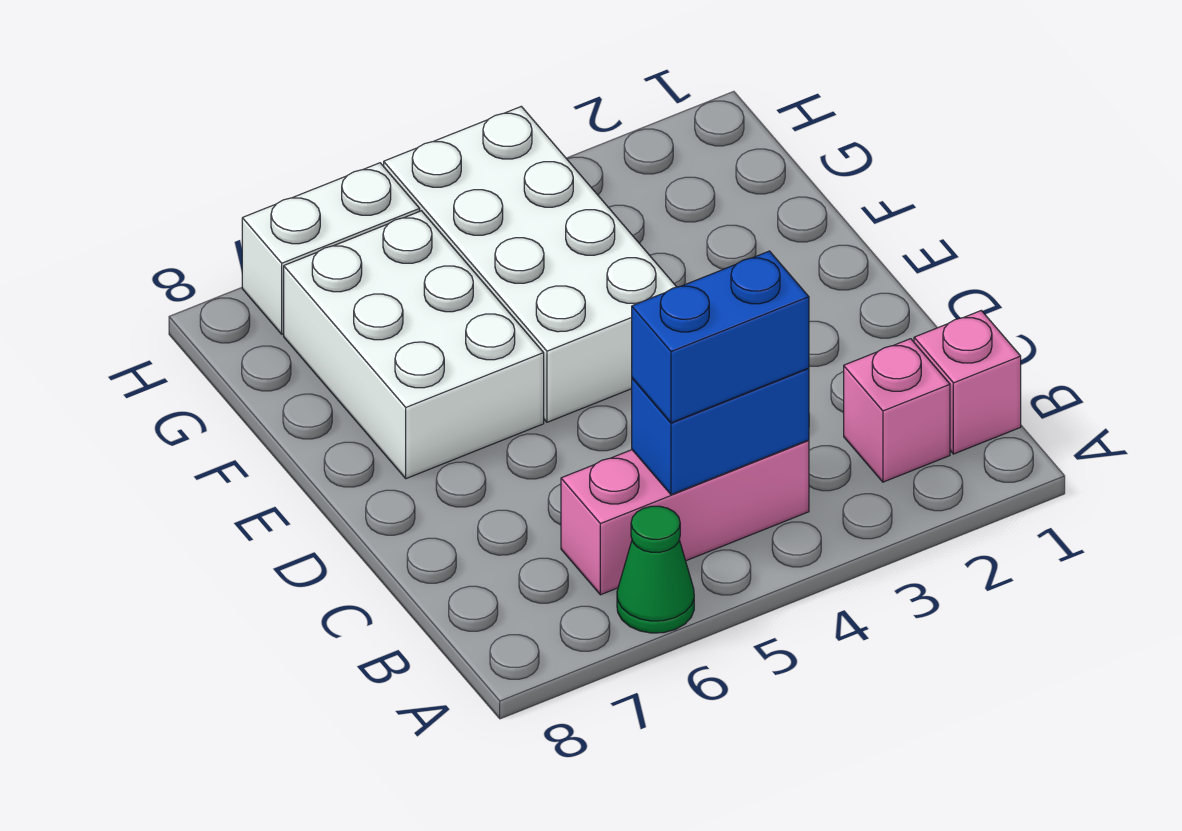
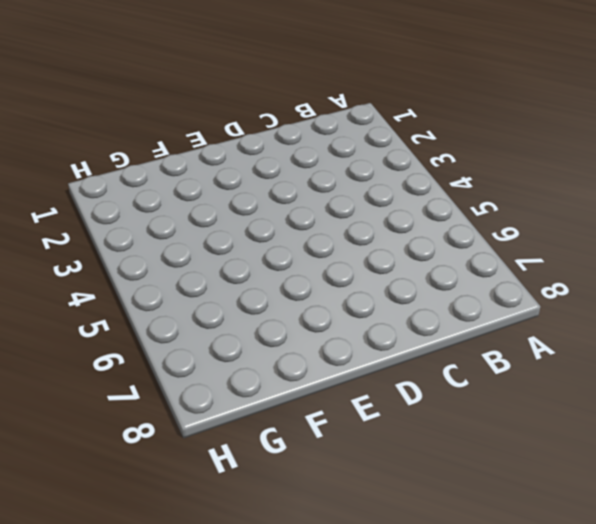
none -> green 1x1 cone [617,506,694,633]
none -> pink 1x1 brick [914,311,1021,454]

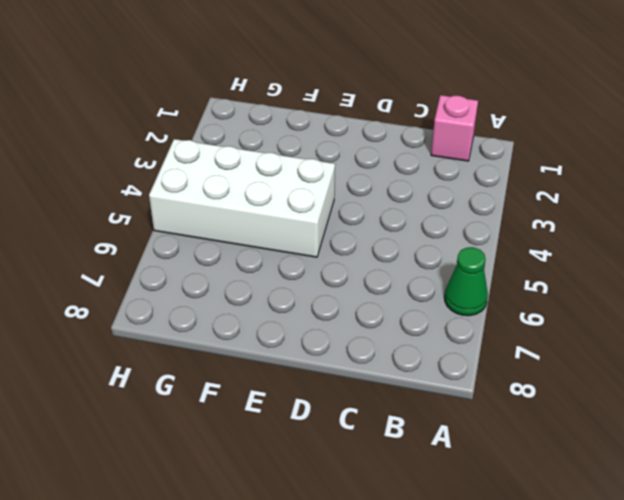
none -> pink 1x1 brick [844,339,950,482]
none -> pink 1x3 brick [561,440,809,595]

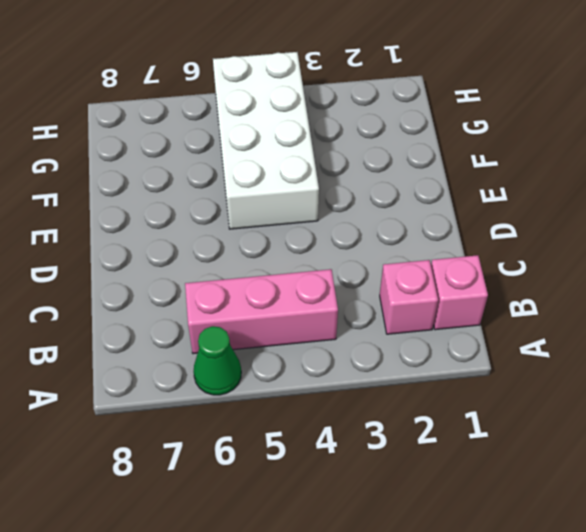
none -> white 2x3 brick [284,211,544,479]
none -> white 1x2 brick [242,163,420,334]

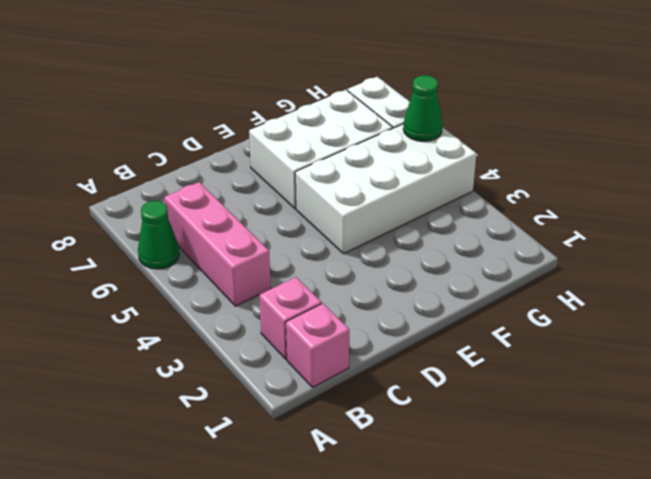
green 1x1 cone [403,75,442,141] -> none
none -> blue 1x2 brick [632,368,809,495]
none -> blue 1x2 brick [632,251,809,423]

